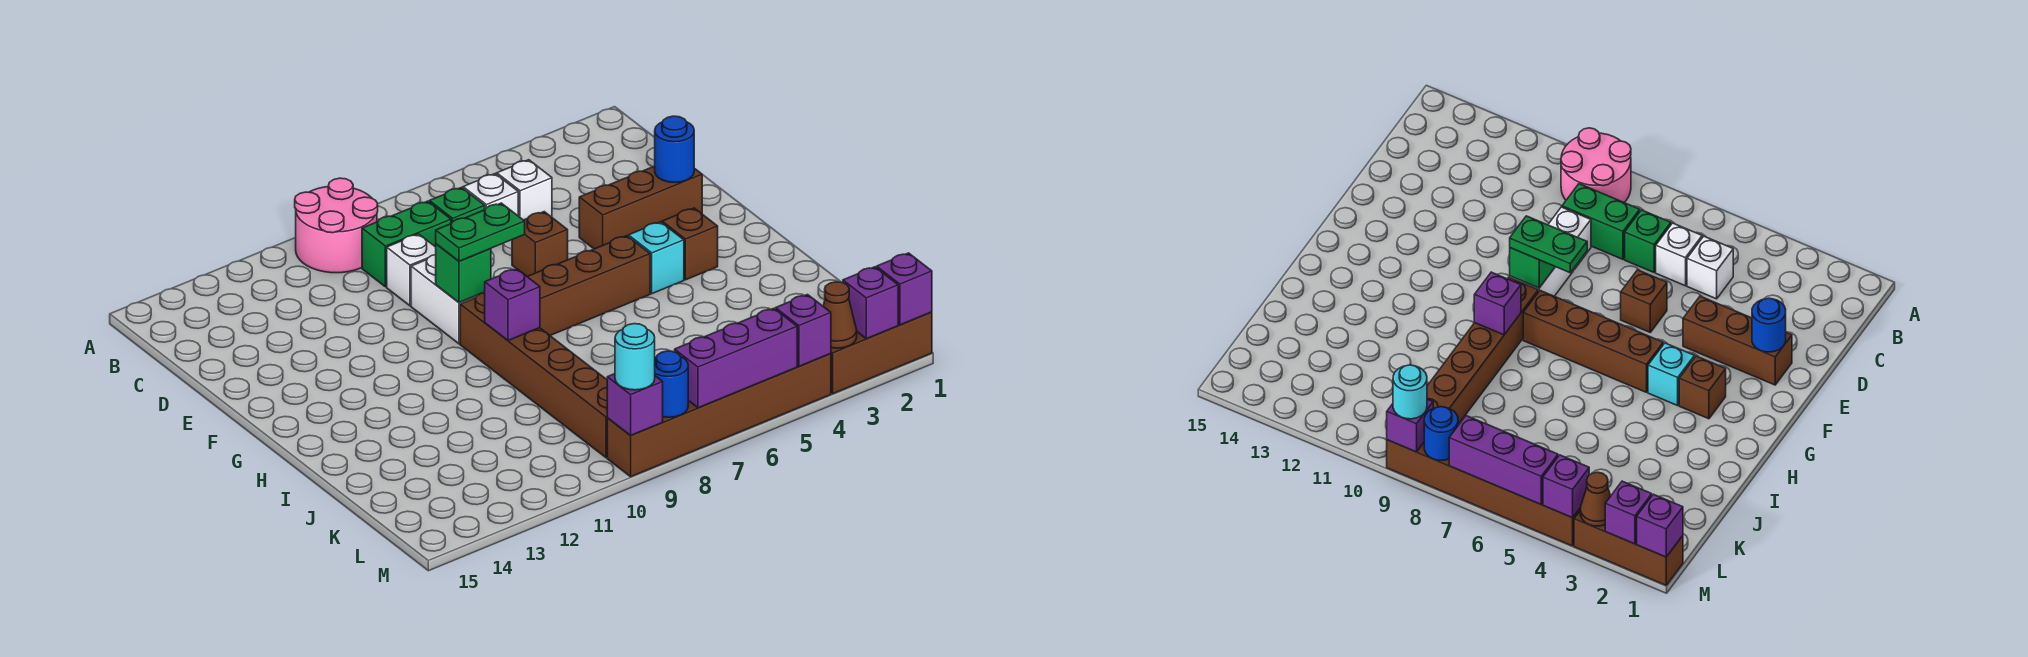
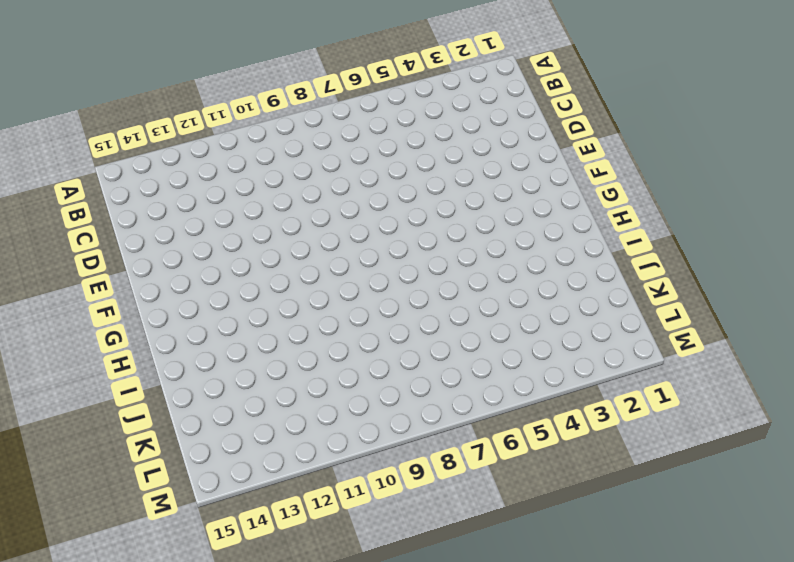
none -> pink 2x2 round brick [295,178,378,273]
none -> white 1x1 brick [497,160,552,220]
none -> white 1x1 brick [463,174,518,216]

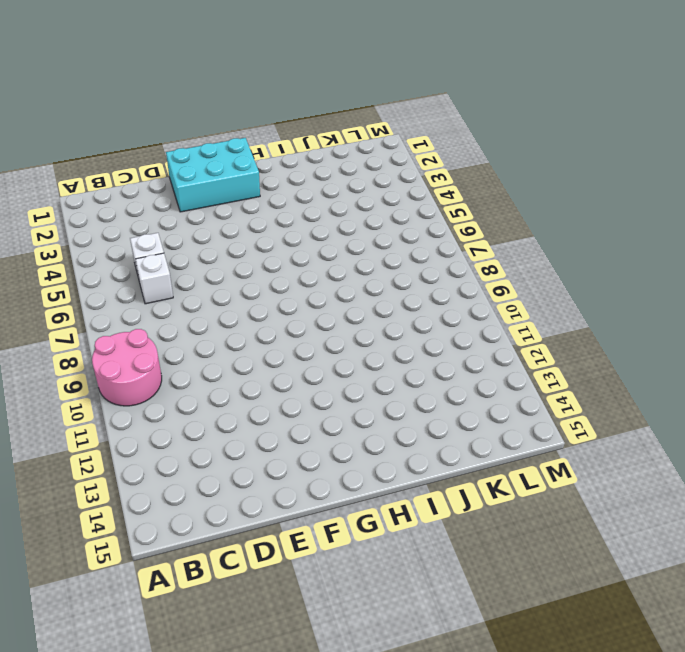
cyan 2x3 brick [166,138,260,212] -> brown 1x3 brick [579,166,702,249]
none -> green 1x1 brick [429,187,485,224]
none -> green 1x2 brick [362,201,451,287]
none -> white 1x1 brick [387,234,436,306]

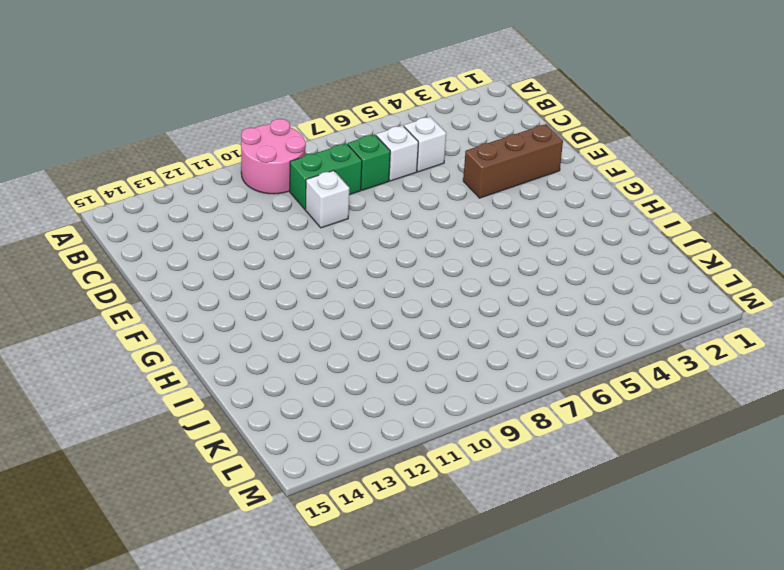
none -> brown 1x1 brick [512,212,568,276]
none -> white 1x2 brick [411,255,478,344]
none -> brown 1x1 brick [662,208,718,280]

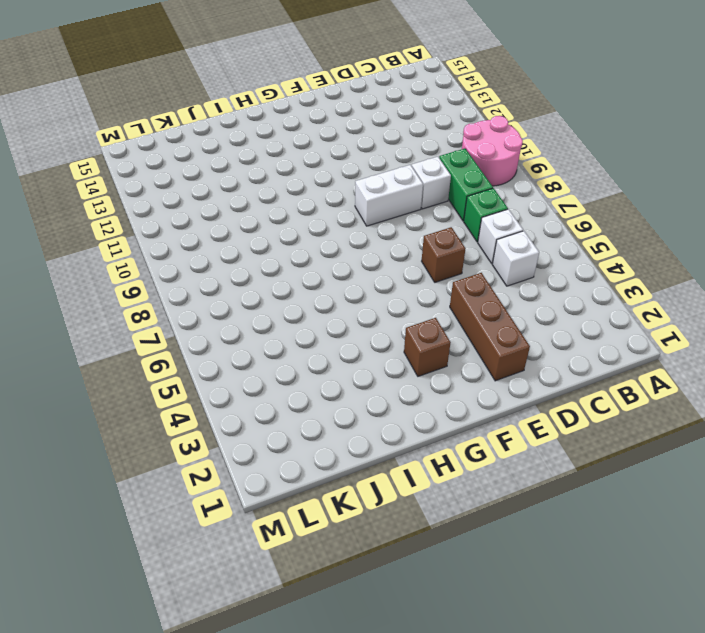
none -> cyan 1x1 brick [628,222,684,294]
none -> brown 1x4 brick [527,236,650,335]
none -> brown 1x6 brick [460,293,607,458]

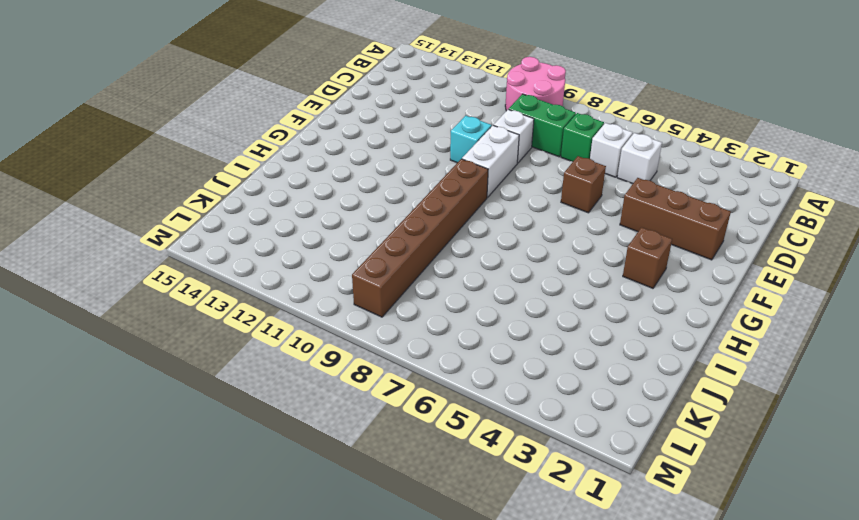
cyan 1x1 brick [450,116,492,163] -> cyan 1x1 brick moved to [628,222,684,294]
none -> brown 1x4 brick [527,236,650,335]
none -> brown 1x3 brick [831,312,932,394]
none -> brown 1x6 brick [607,354,831,477]

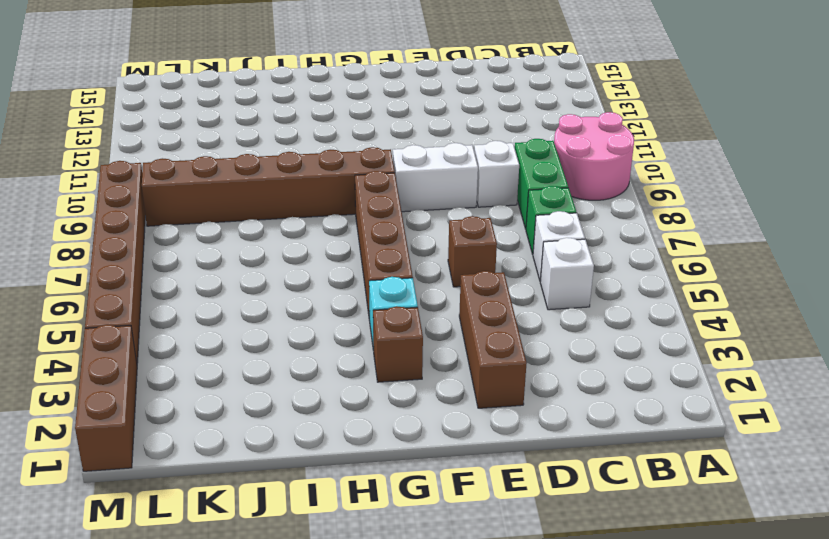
none -> blue 1x1 round brick [655,116,694,182]
none -> green 1x1 brick [436,244,491,303]
none -> purple 1x1 brick [484,269,540,340]

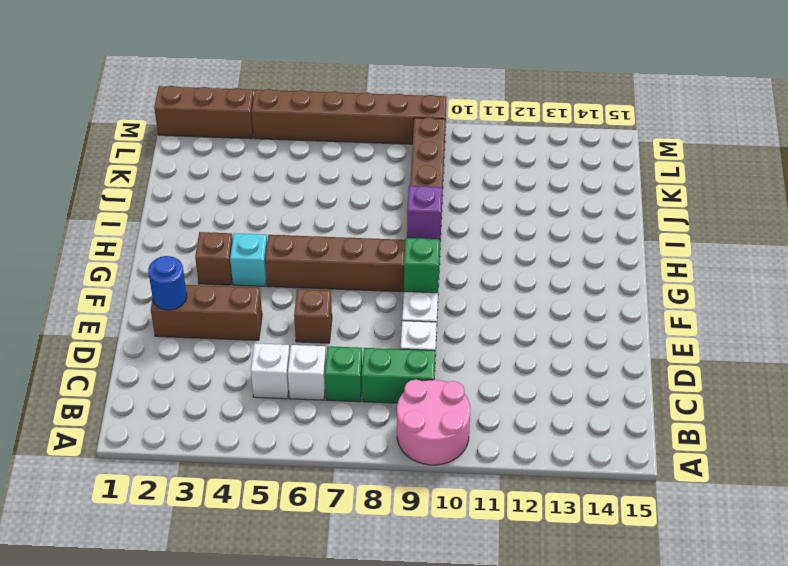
none -> purple 1x1 brick [877,253,932,325]
none -> purple 1x1 brick [843,267,898,339]
none -> brown 1x1 cone [823,282,857,348]

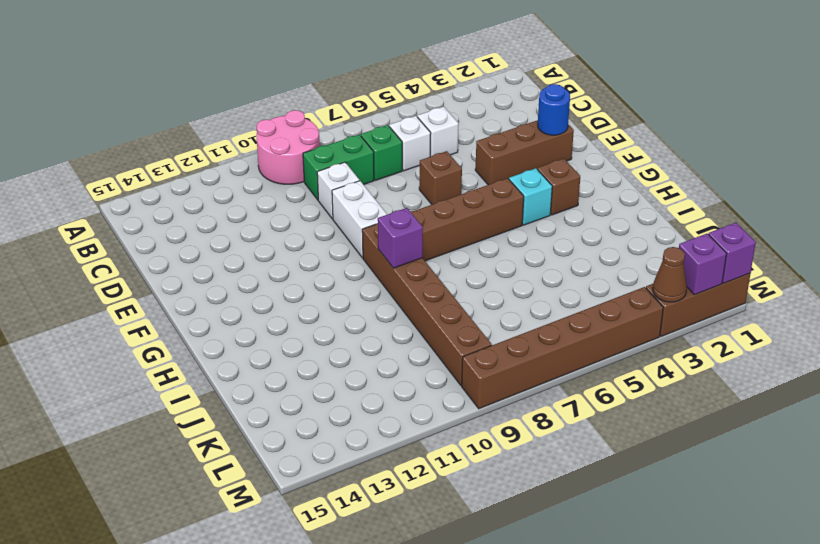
none -> green 1x1 brick [436,244,491,303]
none -> purple 1x1 brick [776,295,831,366]
none -> purple 1x3 brick [675,308,797,408]

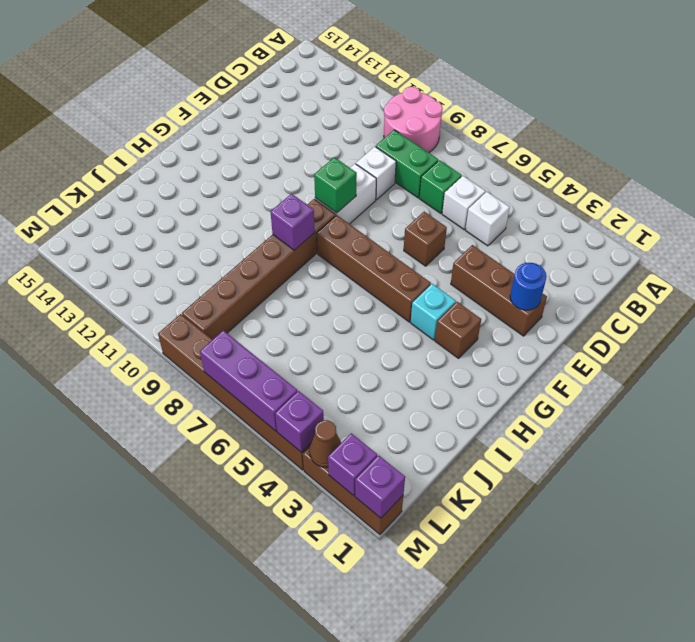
none -> blue 1x1 round brick [655,351,688,417]
none -> purple 1x1 brick [607,374,663,436]
none -> green 1x2 plate [436,203,525,261]

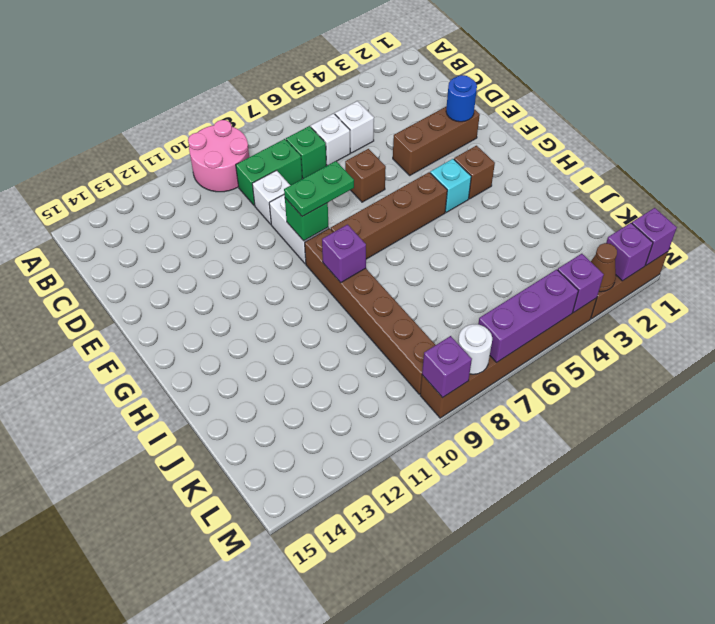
white 1x1 round brick [458,324,492,374] -> blue 1x1 round brick [655,351,688,417]
none -> cyan 1x1 round brick [615,324,655,390]

